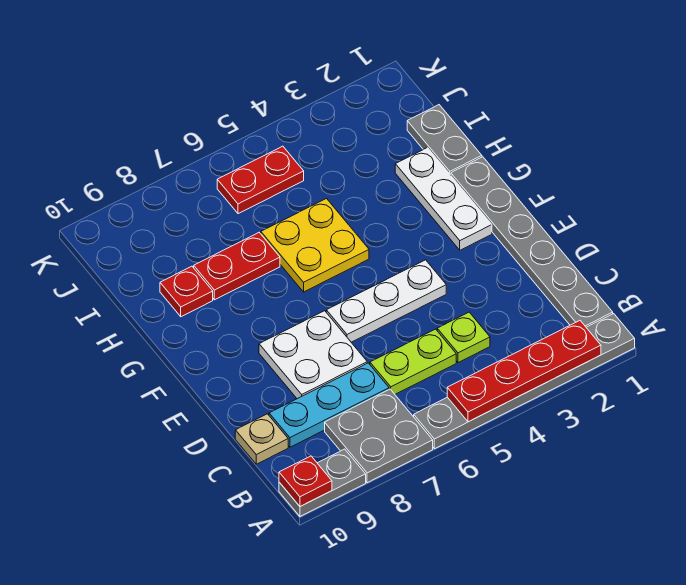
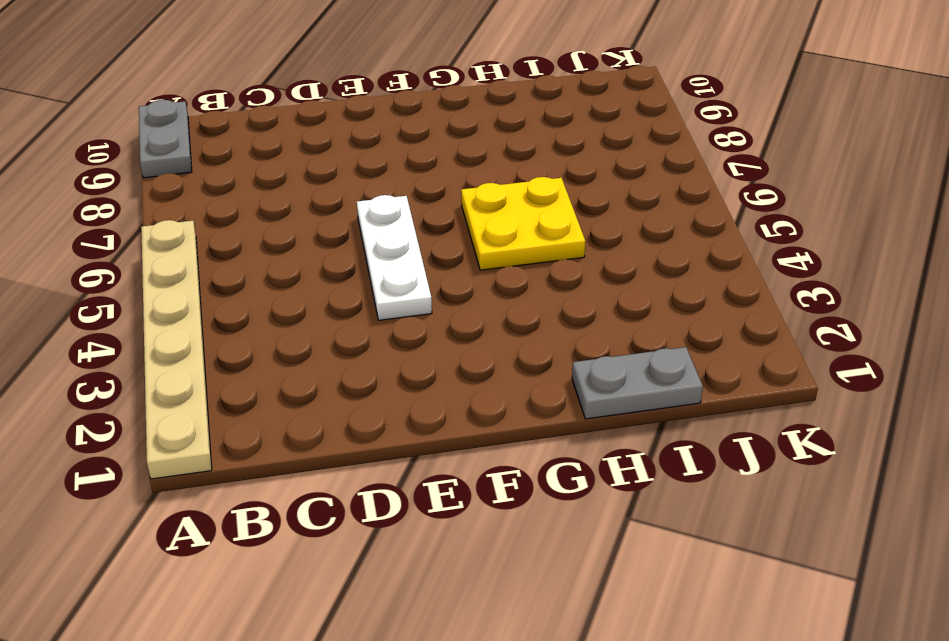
tan 1x6 plate [141,220,212,479] -> grey 1x6 plate [414,314,635,449]
none -> grey 2x2 plate [325,389,433,483]
none -> grey 1x6 plate [451,157,613,327]
none -> lime 1x1 plate [437,312,490,363]

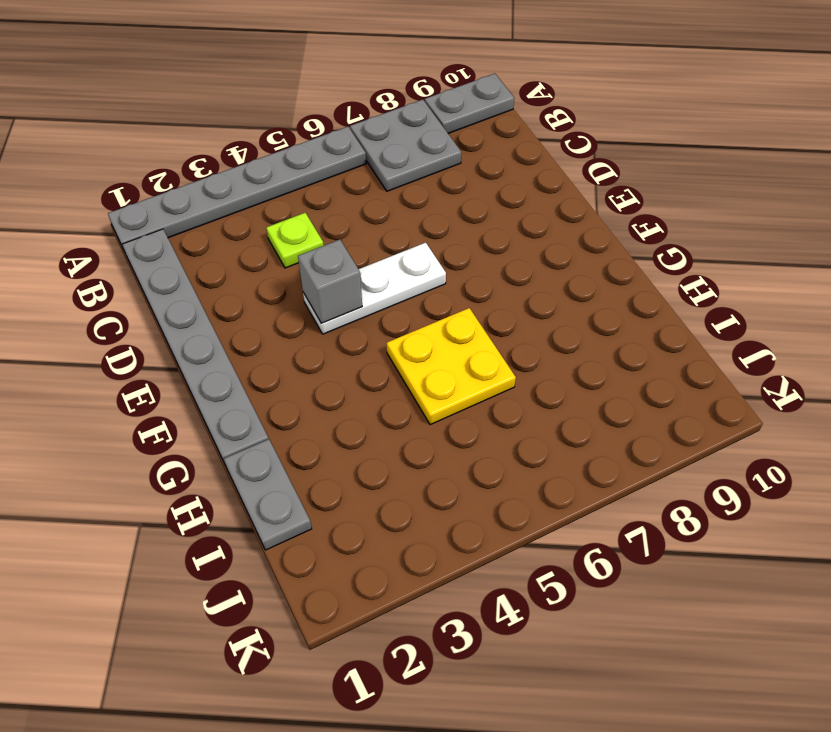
grey 1x1 brick [298,240,362,323] -> none
none -> lime 1x2 plate [370,329,456,394]
none -> cyan 1x3 plate [269,363,389,447]
none -> tan 1x1 plate [235,414,288,464]

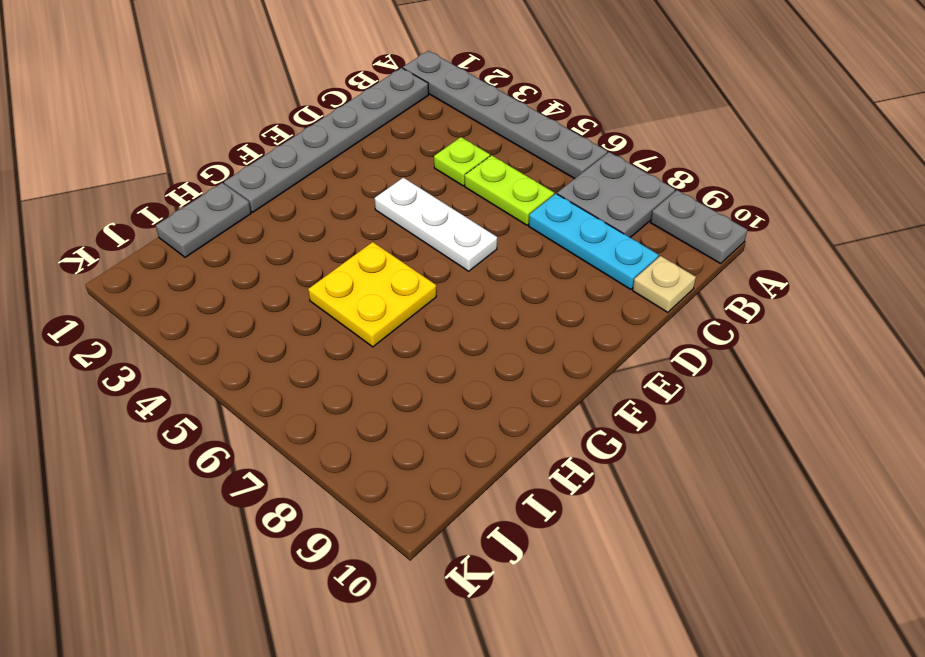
none -> white 2x2 plate [259,311,367,399]
none -> white 1x3 plate [395,148,492,250]
none -> red 1x2 plate [194,233,280,300]

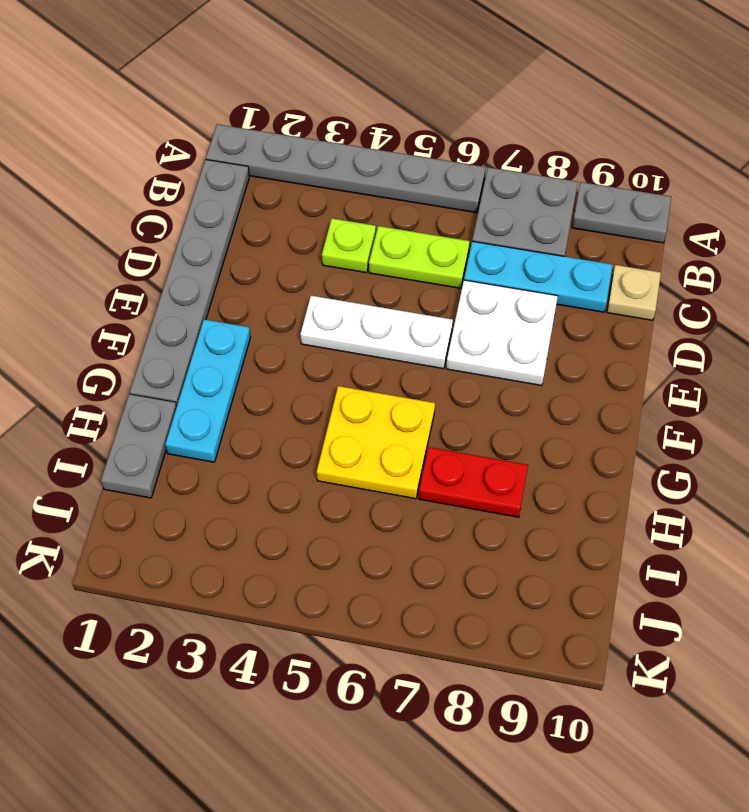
cyan 1x3 plate [165,319,251,462] -> white 1x3 plate [395,148,492,250]
none -> red 1x1 plate [160,266,213,317]
none -> red 1x2 plate [217,146,304,214]
none -> red 1x4 plate [447,321,601,422]

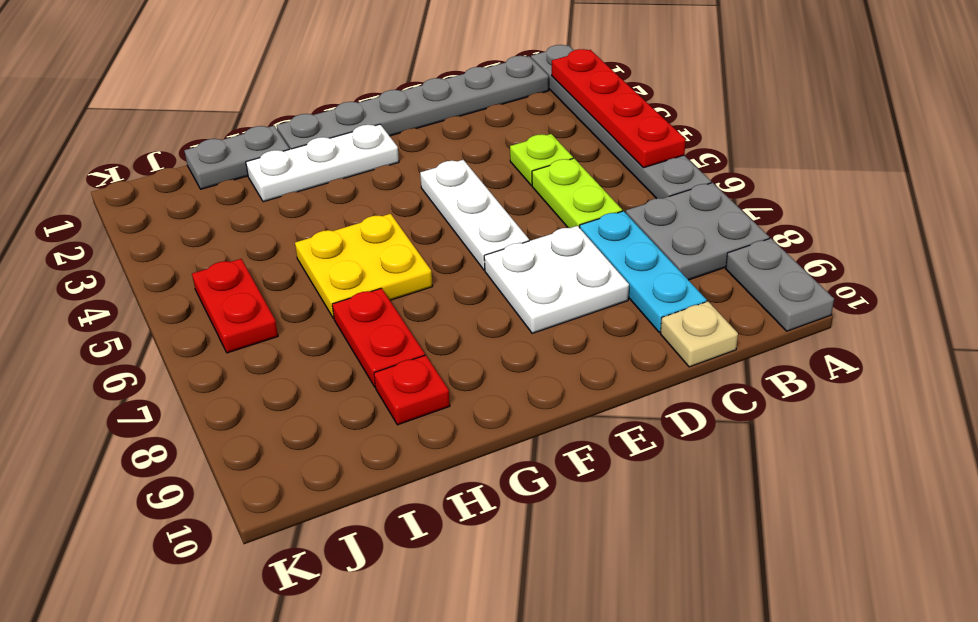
none -> red 1x1 plate [279,456,332,506]

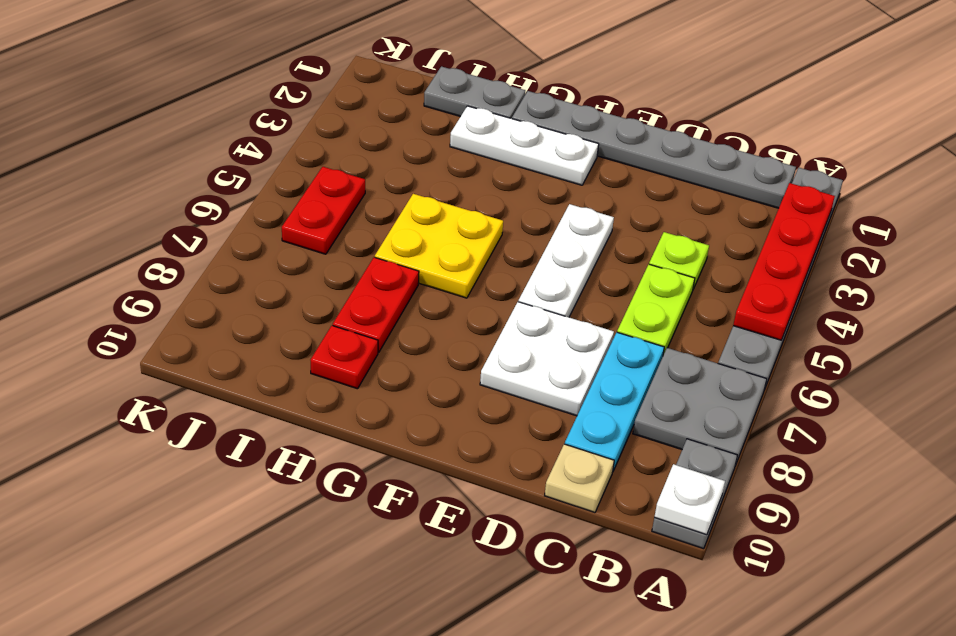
white 1x1 plate [655,464,725,535] -> red 1x1 plate [279,456,332,506]

